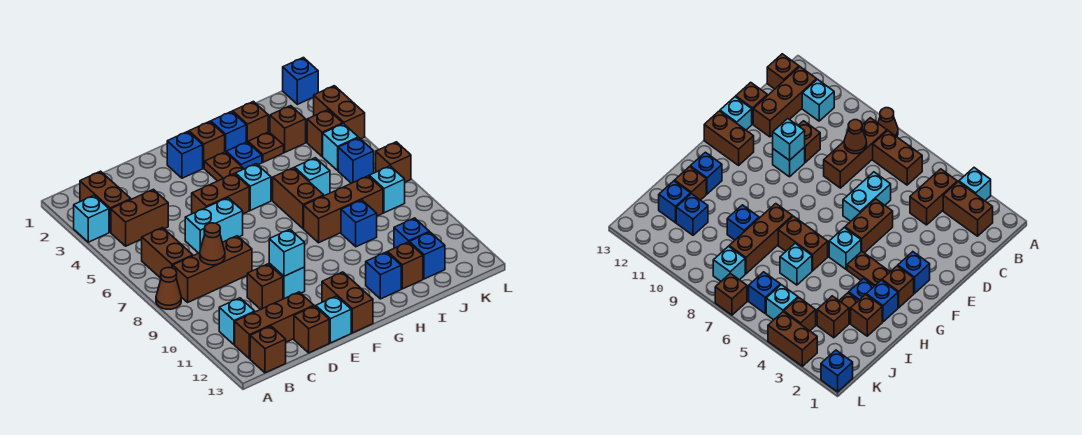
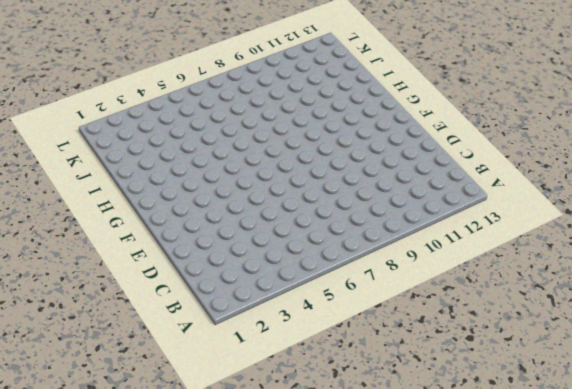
none -> cyan 1x1 brick [74,195,109,242]
none -> brown 1x1 cone [156,268,181,309]
none -> brown 1x2 brick [80,171,131,232]
none -> brown 1x2 brick [111,189,168,246]

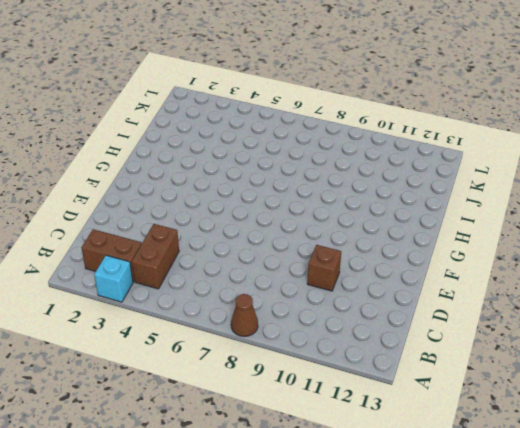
none -> brown 1x2 brick [142,228,193,278]
none -> brown 1x3 brick [173,236,252,302]
none -> cyan 1x1 brick [219,298,255,345]
none -> brown 1x3 brick [235,292,314,359]

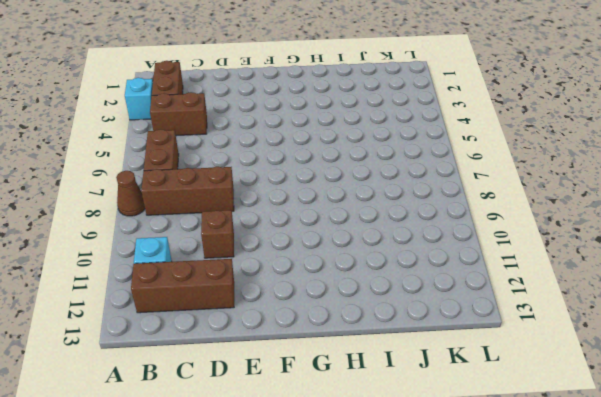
none -> brown 1x1 brick [250,326,286,373]
none -> cyan 1x2 brick [185,198,243,253]
none -> brown 1x1 brick [294,306,329,353]
none -> brown 1x2 brick [192,174,249,214]

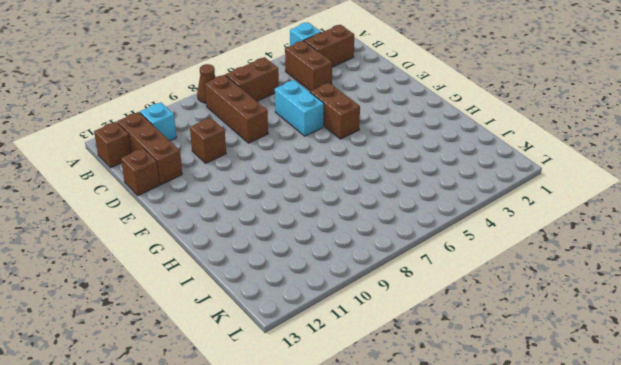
none -> cyan 1x1 brick [269,263,305,299]
none -> cyan 1x1 brick [316,296,351,343]
none -> blue 1x1 brick [167,132,203,178]
none -> brown 1x2 brick [322,272,373,333]

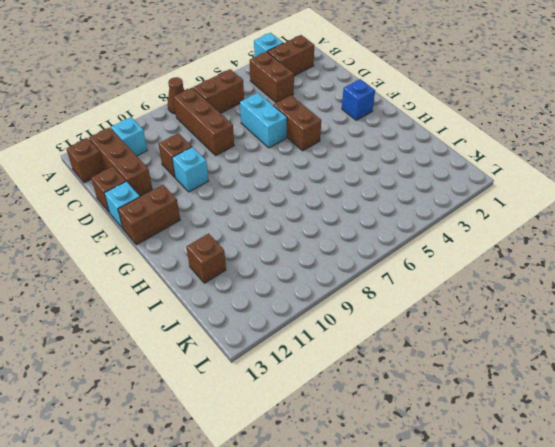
none -> brown 1x1 brick [189,121,225,168]
none -> brown 1x2 plate [204,152,244,181]
none -> cyan 1x1 brick [235,164,271,210]
none -> blue 1x1 brick [211,112,246,152]

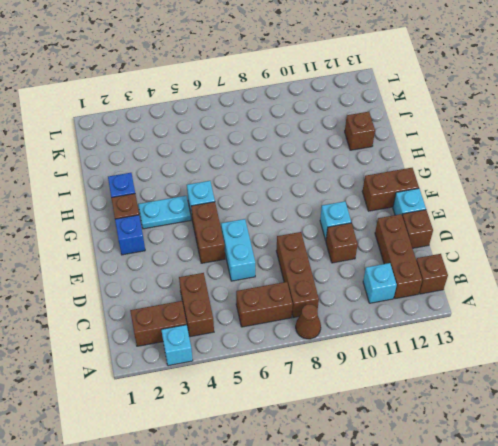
cyan 1x2 plate [138,196,191,229] -> brown 1x2 plate [204,152,244,181]
none -> blue 1x1 plate [226,142,262,169]
none -> brown 1x2 brick [273,168,324,229]
none -> brown 1x3 brick [304,176,383,243]
none -> blue 1x1 brick [366,252,401,299]

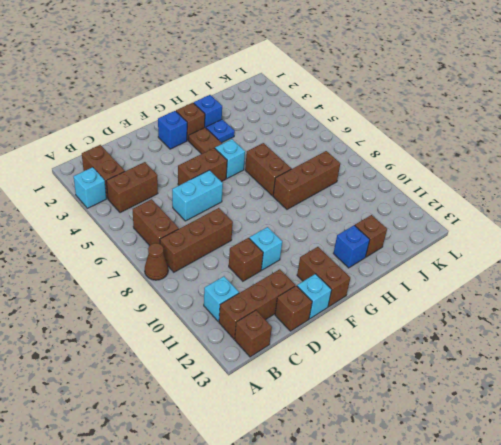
none -> brown 1x1 brick [233,101,268,142]
none -> brown 1x1 plate [248,132,284,162]
none -> cyan 1x1 brick [295,158,330,196]
none -> blue 1x1 brick [341,200,377,247]

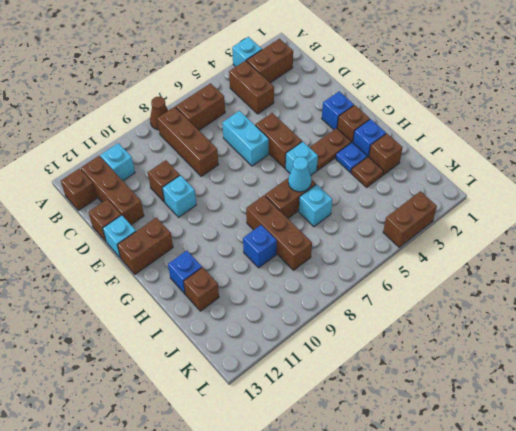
cyan 1x1 cone [288,157,311,192] -> none
none -> brown 1x1 brick [270,106,306,152]
none -> blue 1x1 brick [394,218,429,248]
none -> blue 1x1 brick [409,232,445,279]
none -> brown 1x1 brick [307,110,343,157]

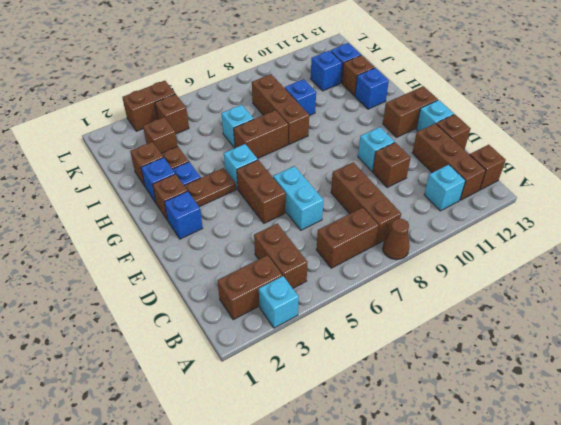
none -> cyan 1x1 brick [323,124,358,170]
none -> blue 1x1 brick [338,138,374,183]
none -> cyan 1x1 brick [369,166,405,213]
none -> blue 1x1 brick [283,58,318,104]

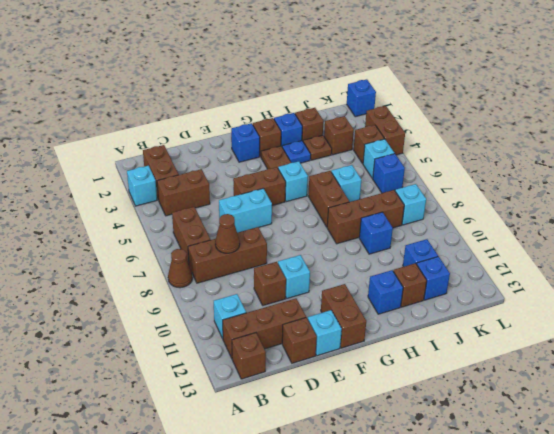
none -> brown 1x1 brick [376,142,411,182]
none -> cyan 1x1 brick [269,229,305,276]

